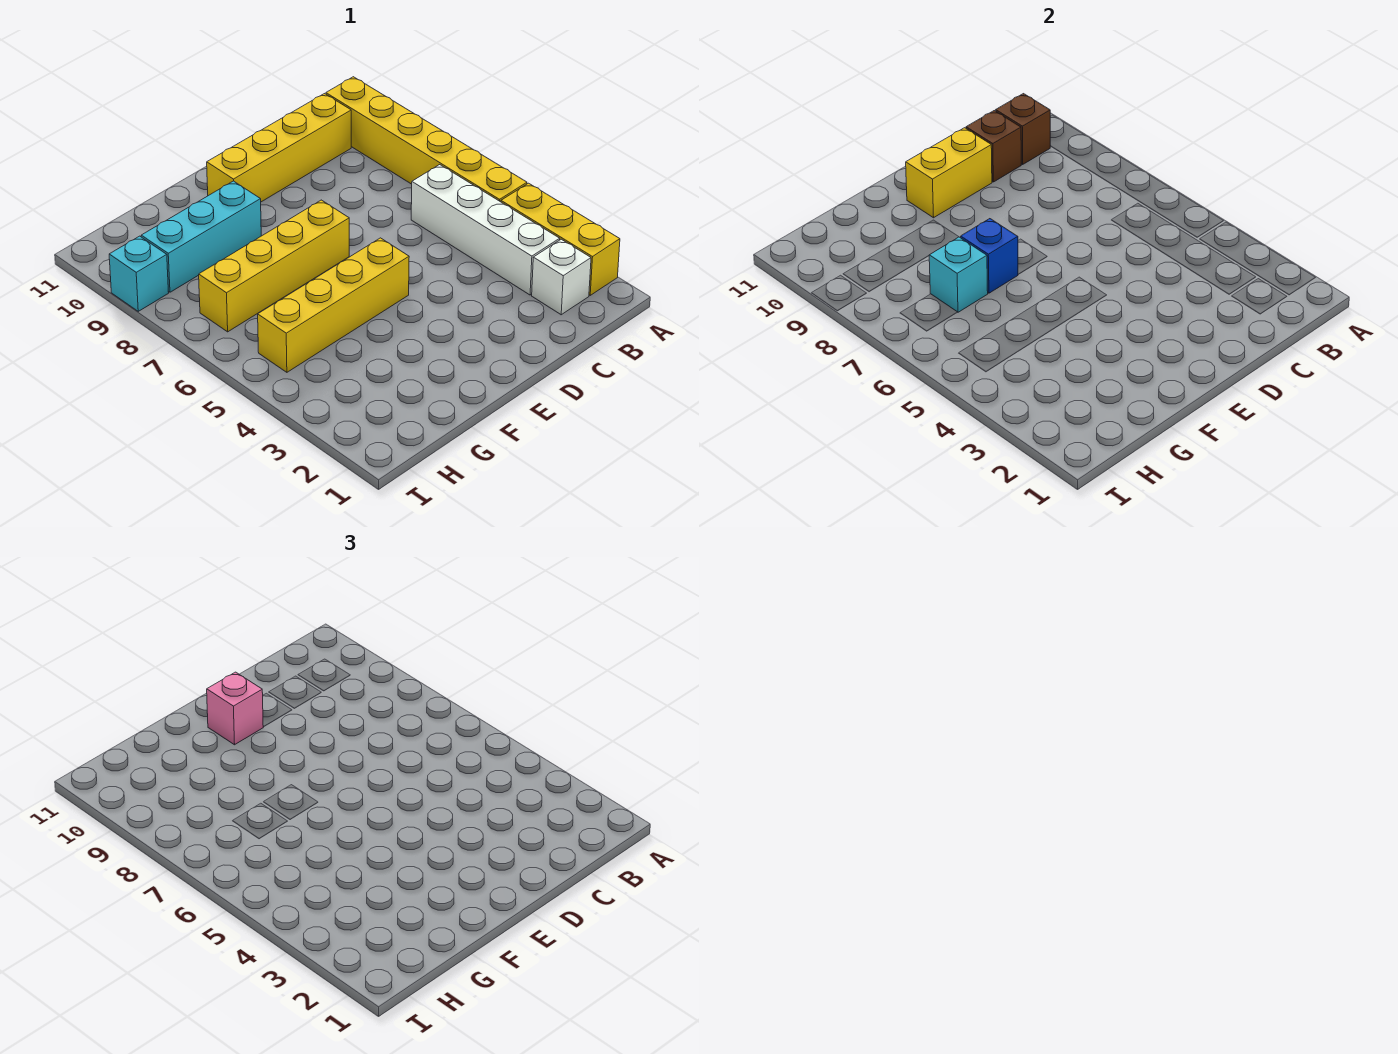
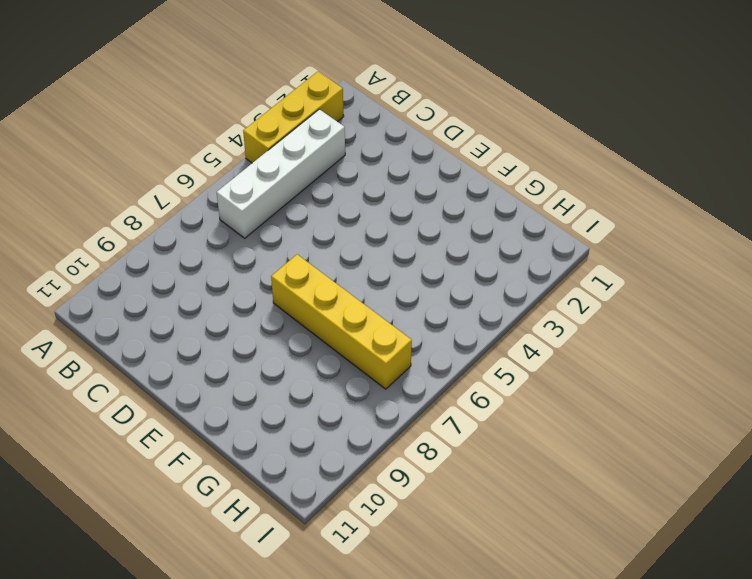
none -> yellow 1x6 brick [326,77,527,202]
none -> white 1x1 brick [532,239,591,315]
none -> yellow 1x4 brick [207,94,351,202]

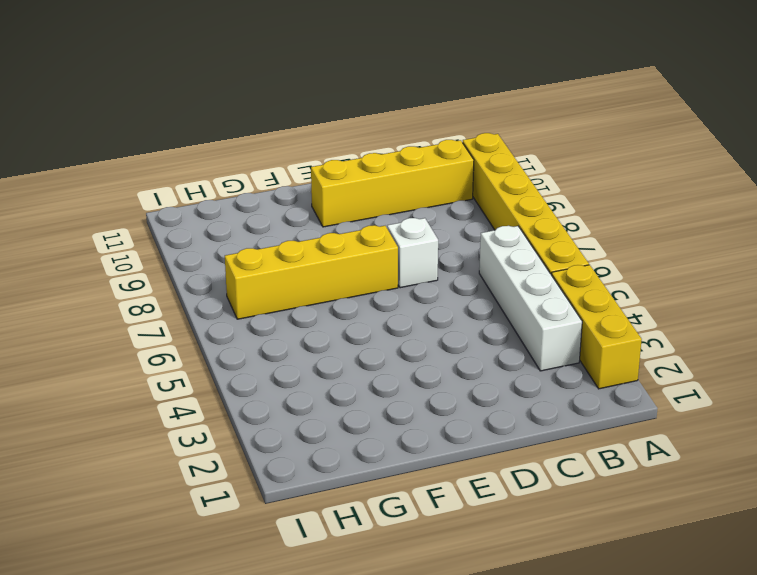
white 1x1 brick [387,218,438,288] -> white 1x1 brick moved to [532,239,591,315]
none -> yellow 1x4 brick [258,238,409,372]
none -> cyan 1x3 brick [141,181,261,292]
none -> cyan 1x1 brick [109,236,169,311]

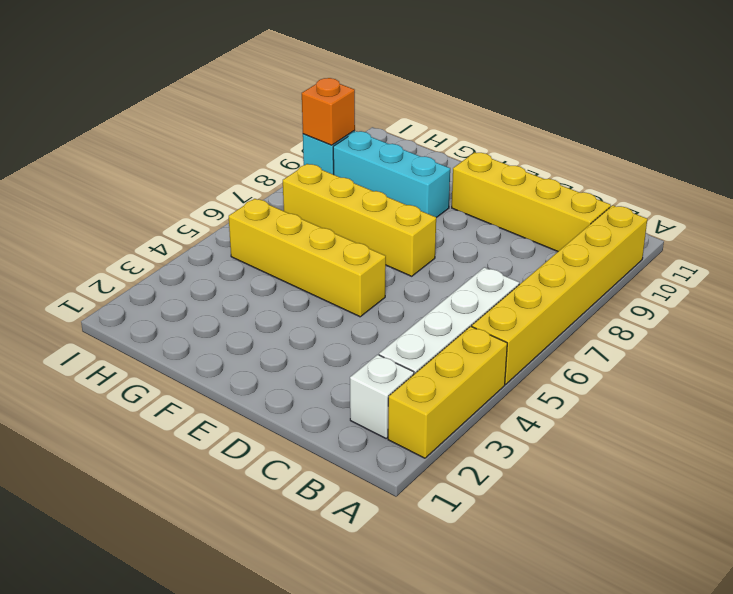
orange 1x1 brick [302,78,355,145] -> none
none -> brown 1x1 brick [996,94,1050,164]
none -> brown 1x1 brick [966,111,1021,182]
none -> yellow 1x2 brick [906,128,992,218]

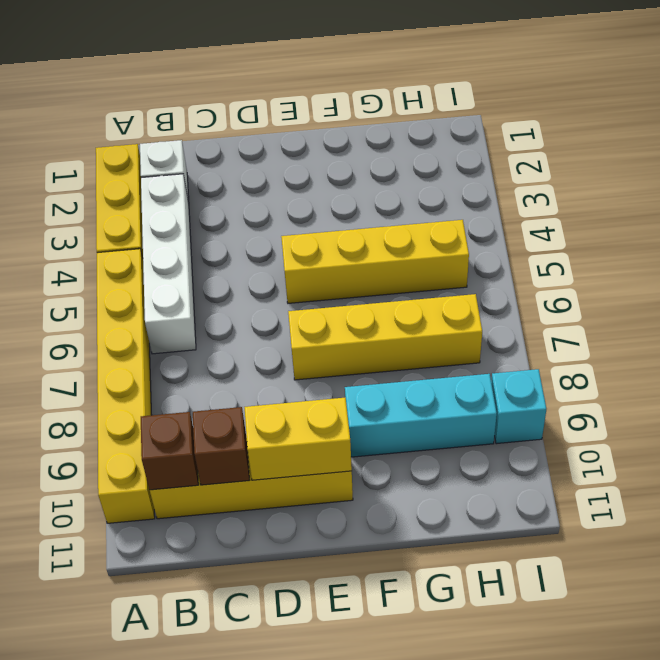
none -> blue 1x1 brick [961,219,1018,293]
none -> cyan 1x1 brick [929,237,988,312]
none -> pink 1x1 brick [207,672,263,745]

